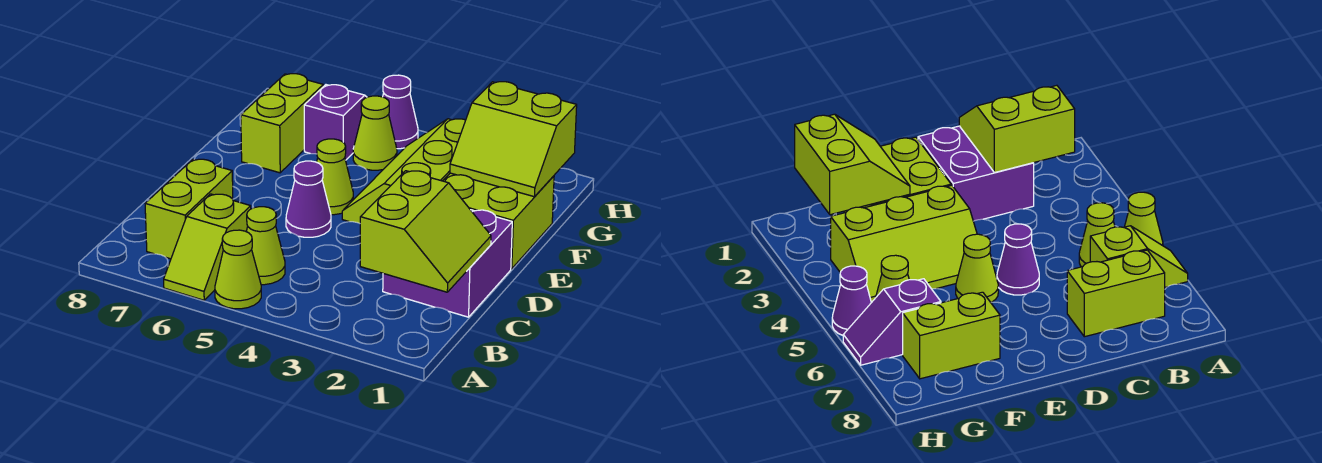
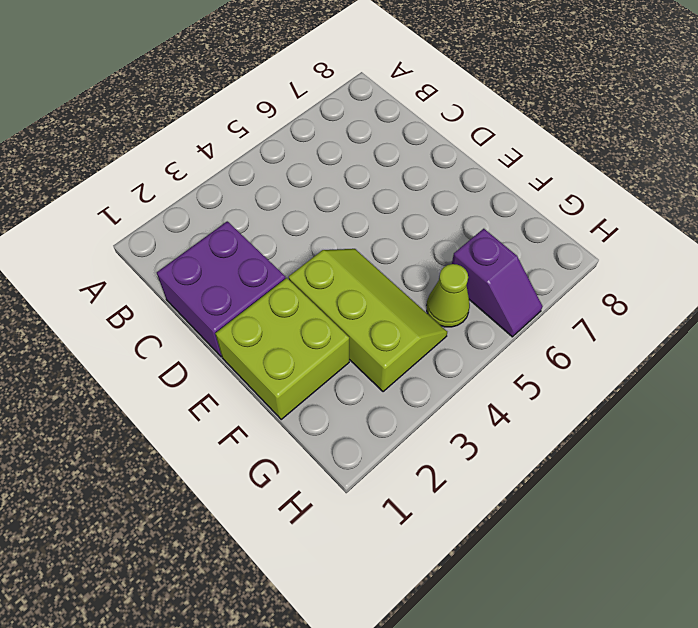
none -> lime 1x1 cone [215,230,261,309]
none -> lime 1x2 slope [164,194,251,300]
none -> lime 1x1 cone [246,207,285,285]

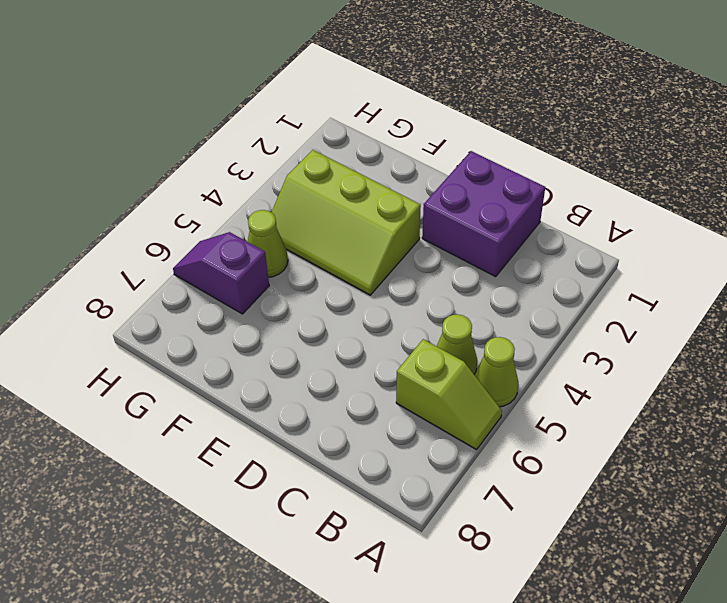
none -> lime 1x2 brick [145,159,233,259]
none -> purple 1x1 cone [286,161,331,237]
none -> lime 2x2 brick [443,173,554,269]

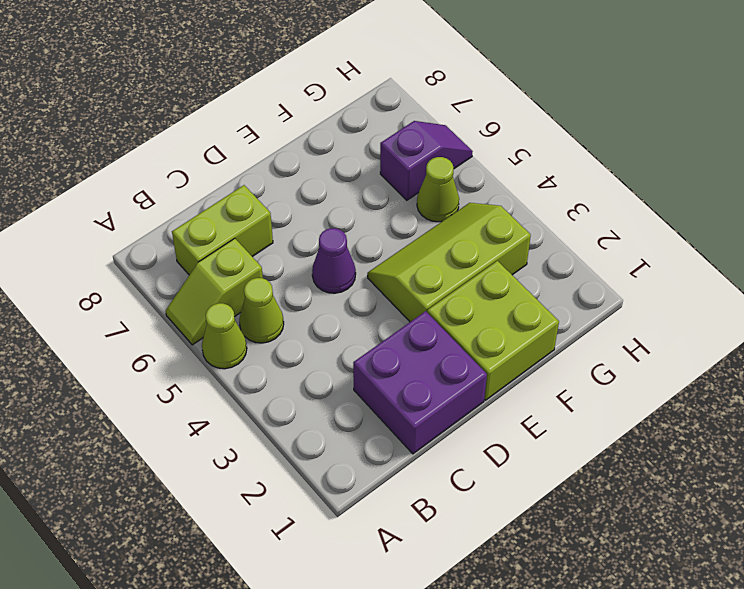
none -> lime 1x1 cone [317,139,353,215]
none -> lime 1x2 brick [241,74,323,173]
none -> purple 1x1 cone [383,75,418,149]

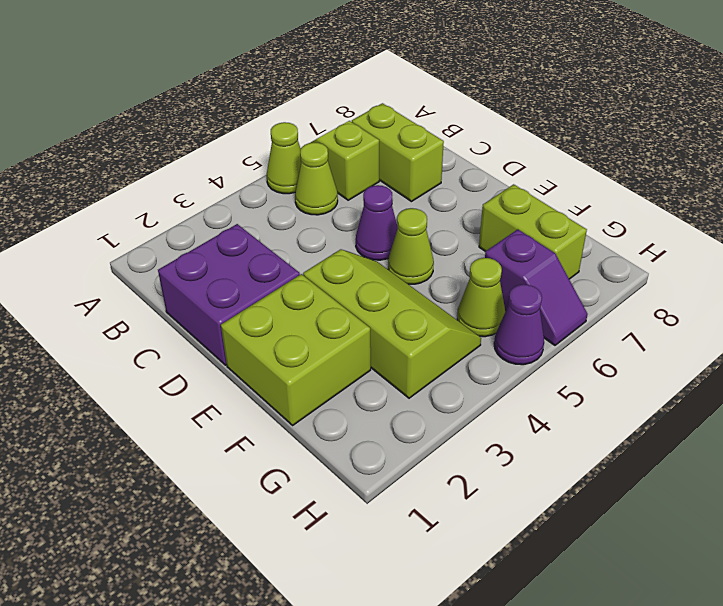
none -> lime 2x2 slope [360,171,491,292]
none -> lime 2x2 slope [450,82,577,197]

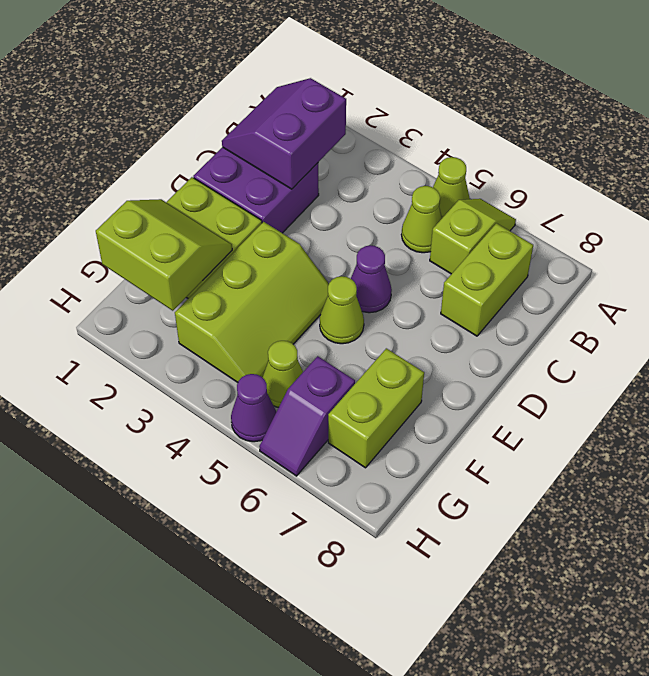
purple 2x2 slope [222,78,346,189] -> lime 2x2 slope [360,171,491,292]

